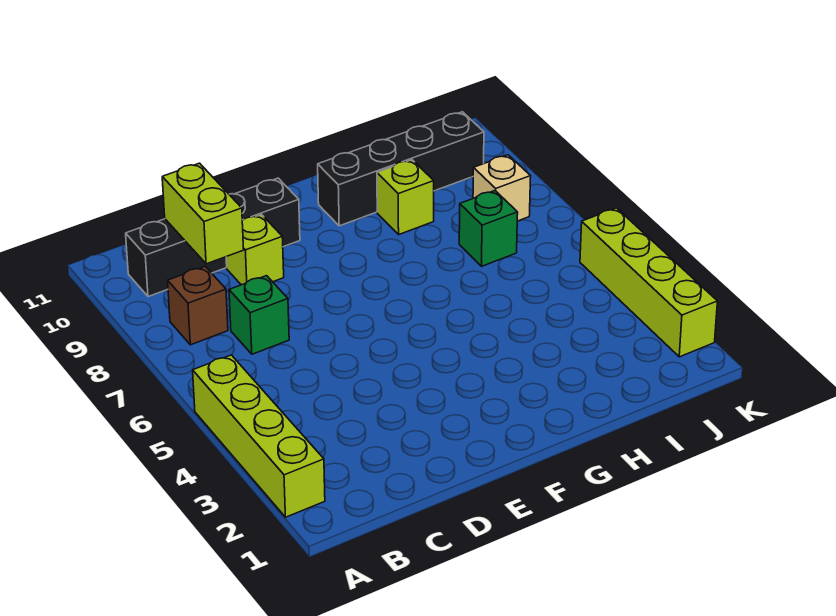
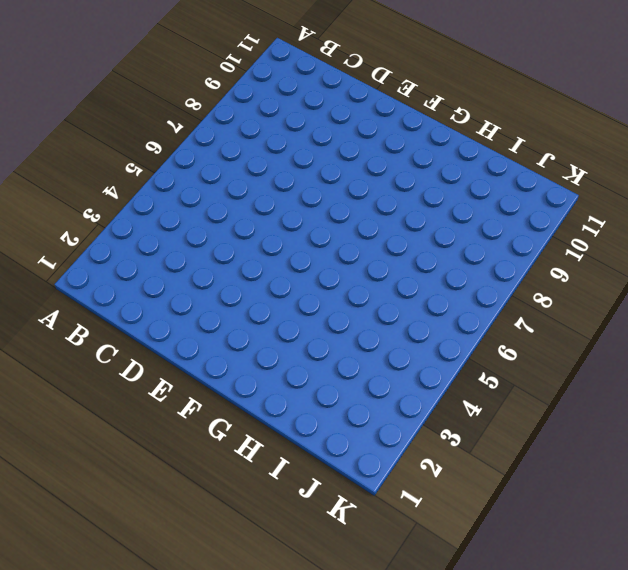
none -> lime 1x4 brick [193,355,325,517]
none -> brown 1x1 brick [168,266,228,345]

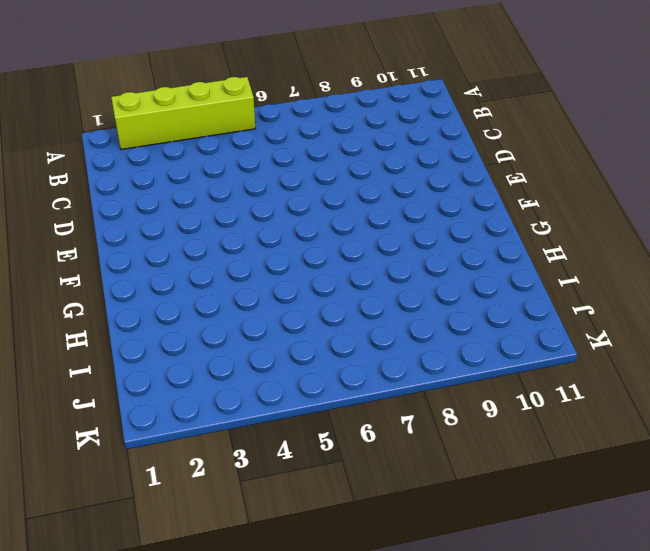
none -> brown 1x1 brick [168,266,228,345]
none -> black 1x4 brick [126,178,300,297]

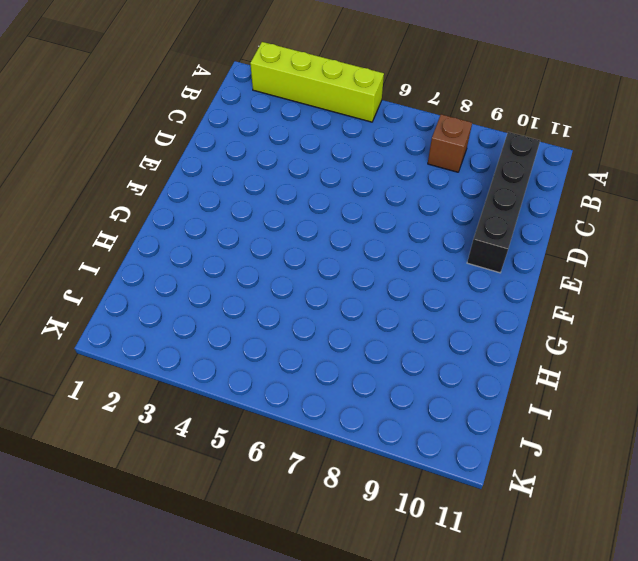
none -> green 1x1 brick [229,276,289,354]
none -> lime 1x1 brick [226,215,284,285]

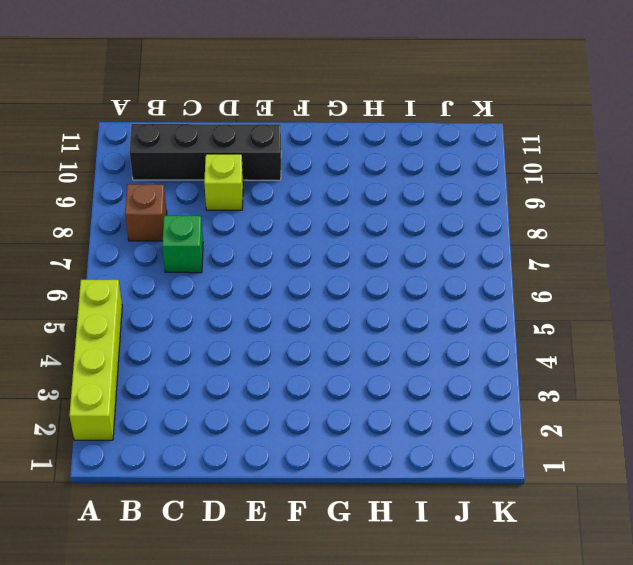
none -> black 1x4 brick [318,112,484,226]
none -> lime 1x1 brick [377,160,434,234]

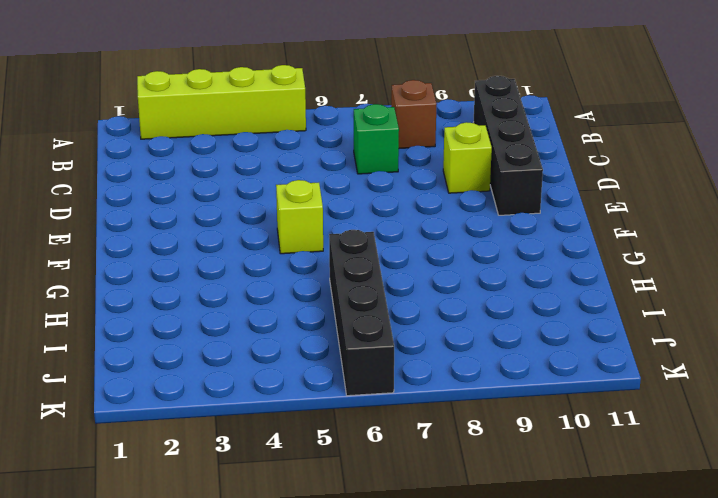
lime 1x1 brick [276,180,323,254] -> lime 1x1 brick moved to [377,160,434,234]
black 1x4 brick [329,230,394,396] -> black 1x4 brick moved to [318,112,484,226]
none -> green 1x1 brick [459,191,518,266]
none -> tan 1x1 brick [473,155,531,221]

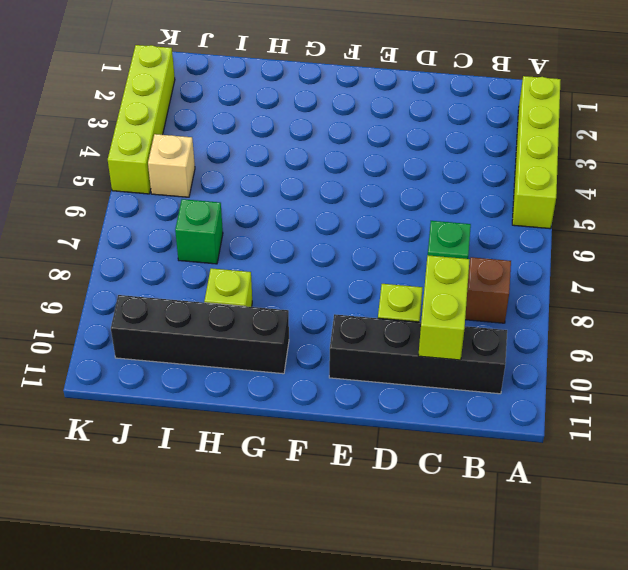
tan 1x1 brick [148,134,195,197] -> tan 1x1 brick moved to [473,155,531,221]

